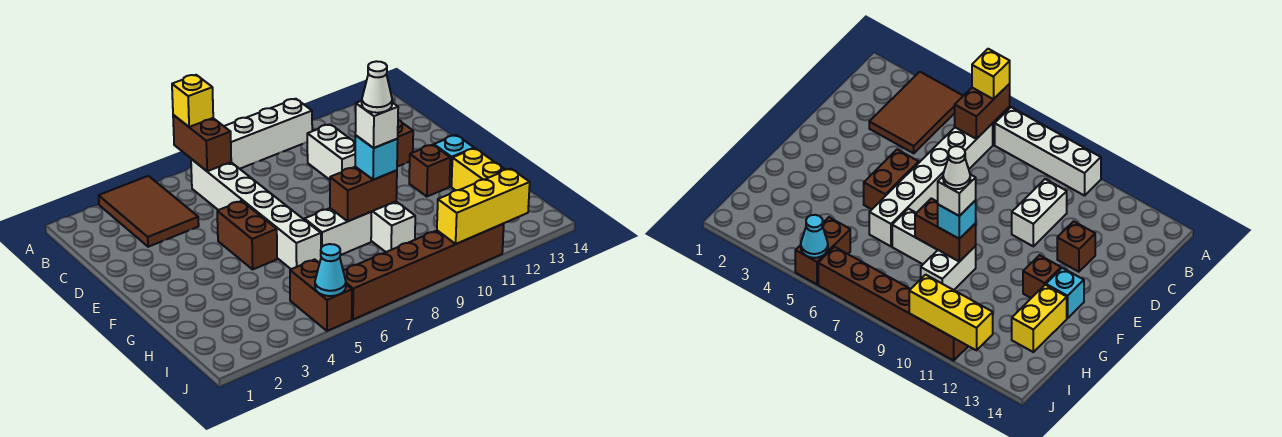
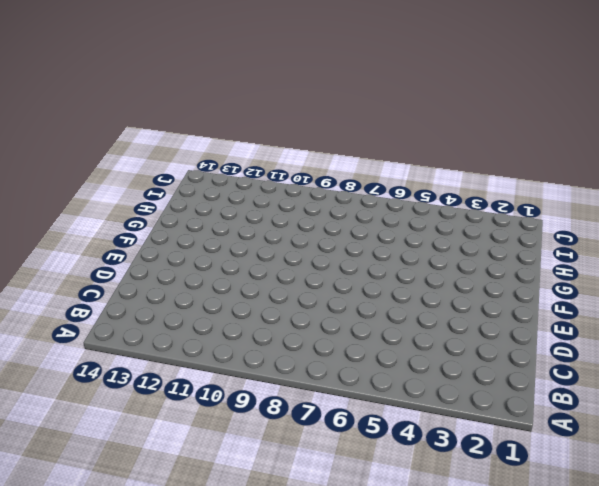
none -> brown 2x3 tile [99,176,199,247]
none -> white 1x4 brick [224,99,312,169]
none -> white 1x6 brick [191,159,321,269]

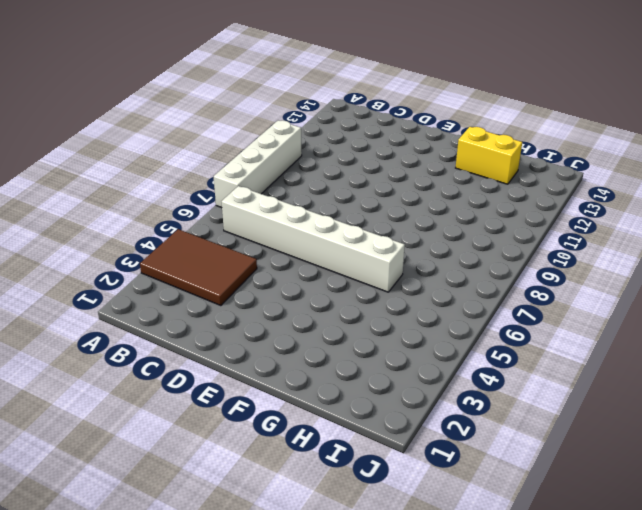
none -> white 1x2 brick [307,124,355,180]
none -> brown 1x1 brick [397,120,413,167]
none -> brown 1x2 brick [217,201,277,269]

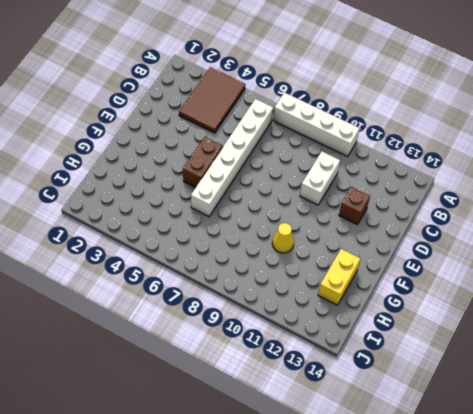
yellow 1x1 cone [272,223,294,253] -> none
none -> brown 1x1 brick [409,145,450,196]
none -> cyan 1x1 brick [434,135,474,186]
none -> white 1x2 brick [305,208,371,255]

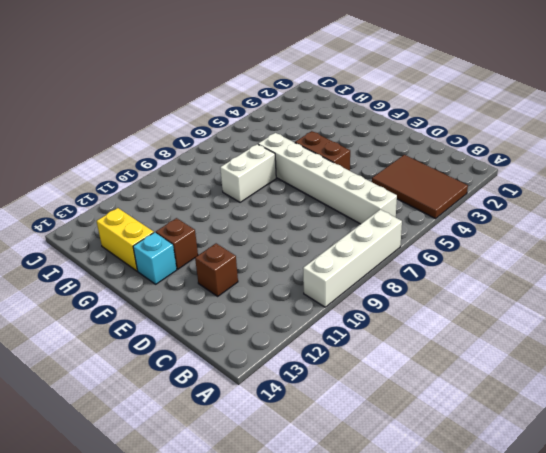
none -> white 1x2 brick [307,124,355,180]
none -> white 1x2 brick [371,201,415,252]
none -> brown 1x2 brick [290,259,352,331]

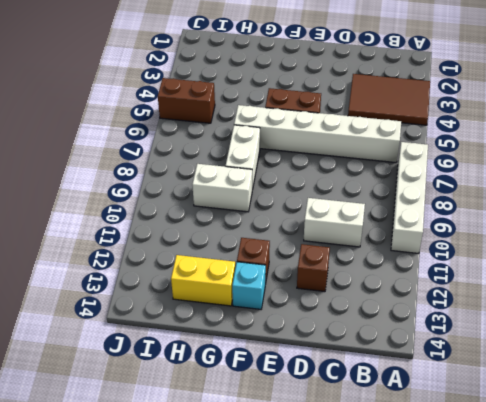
none -> brown 1x6 brick [343,224,504,319]
none -> brown 1x2 brick [173,115,231,171]
none -> brown 1x2 brick [330,167,397,221]

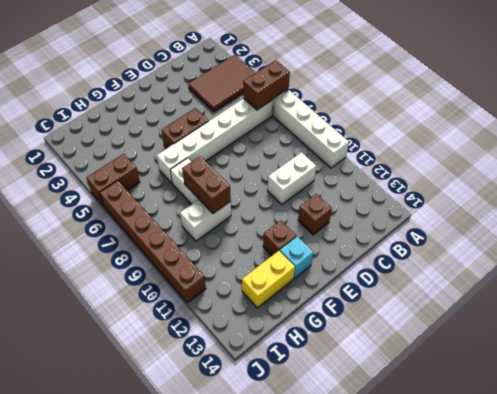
none -> cyan 1x1 cone [315,244,346,296]
none -> yellow 1x3 brick [437,169,530,244]
none -> yellow 1x1 brick [172,75,213,127]

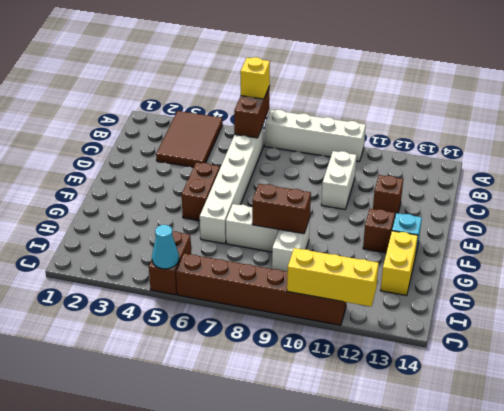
none -> cyan 1x1 brick [355,135,398,180]
none -> white 1x1 brick [355,101,398,148]
none -> white 1x1 cone [362,61,392,113]

